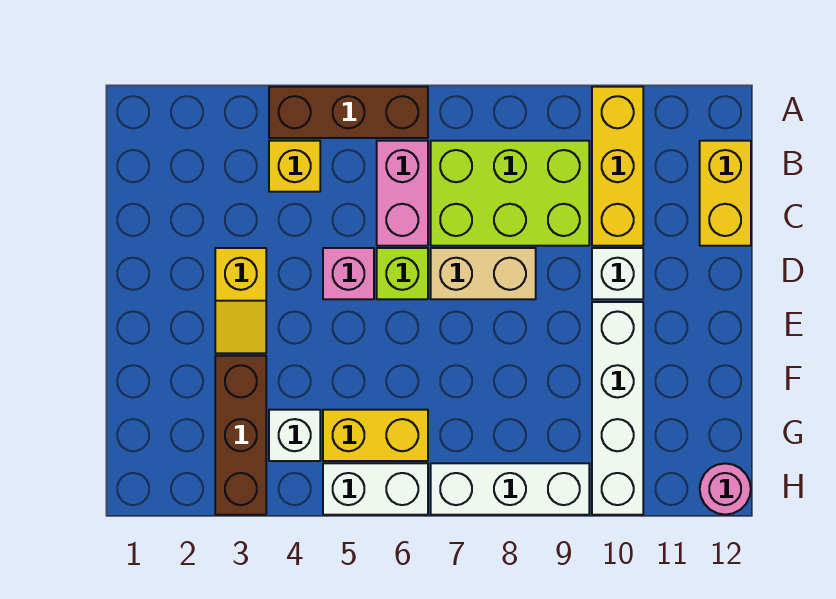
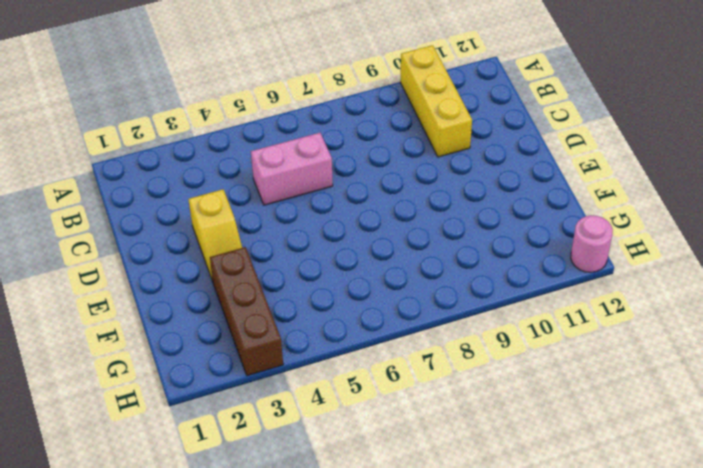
pink 1x2 brick [251,133,333,205] -> pink 1x2 brick turned to [377,141,428,246]
none -> brown 1x3 brick [269,87,428,138]
none -> yellow 1x1 brick [269,141,320,192]
none -> lime 2x3 brick [431,141,589,246]

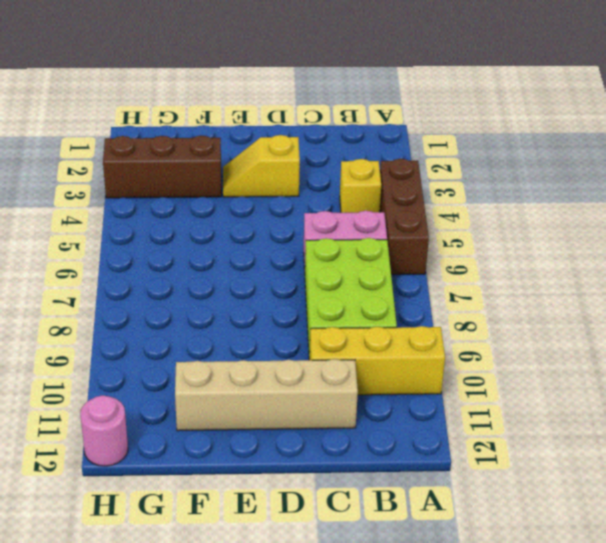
tan 1x4 brick [175,359,358,431] -> none
none -> yellow 1x2 brick [700,141,751,246]
none -> pink 1x1 brick [323,248,374,299]
none -> lime 1x1 brick [377,248,428,299]

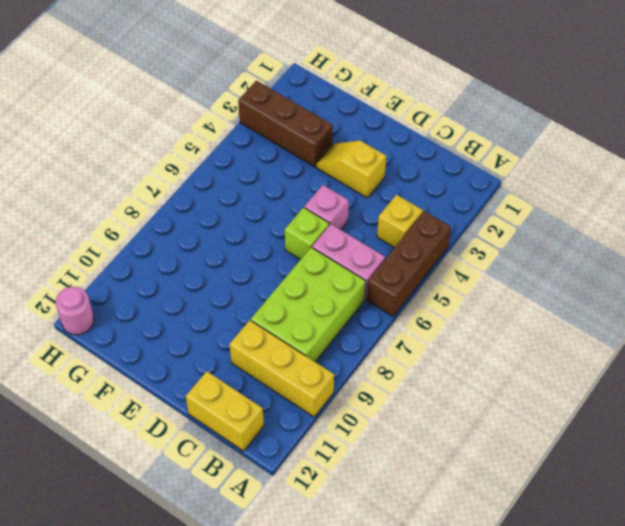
none -> tan 1x2 brick [431,248,536,299]
none -> white 1x1 brick [592,248,643,299]
none -> white 1x4 brick [592,302,643,515]

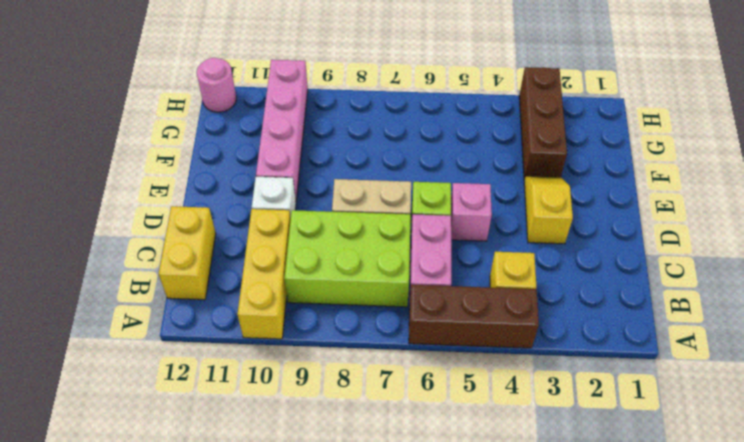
pink 1x4 brick [256,60,308,201] -> white 1x4 brick [592,302,643,515]
none -> white 1x1 brick [269,410,320,461]
none -> yellow 1x2 brick [323,410,428,461]
none -> white 1x2 brick [323,463,428,515]

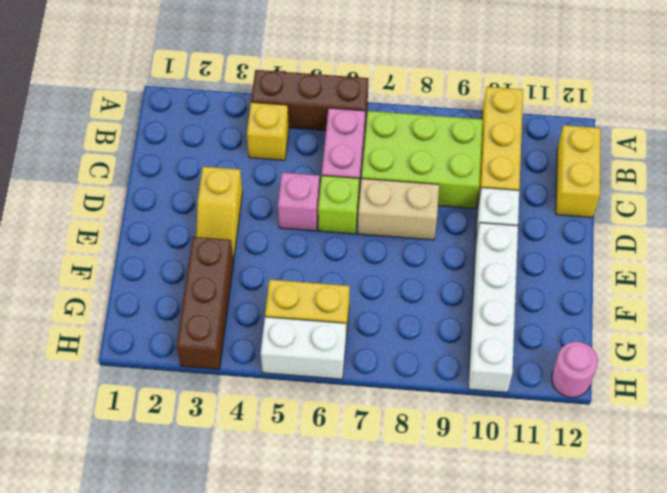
none -> white 1x1 brick [269,410,320,461]
none -> white 1x3 brick [431,463,589,515]

